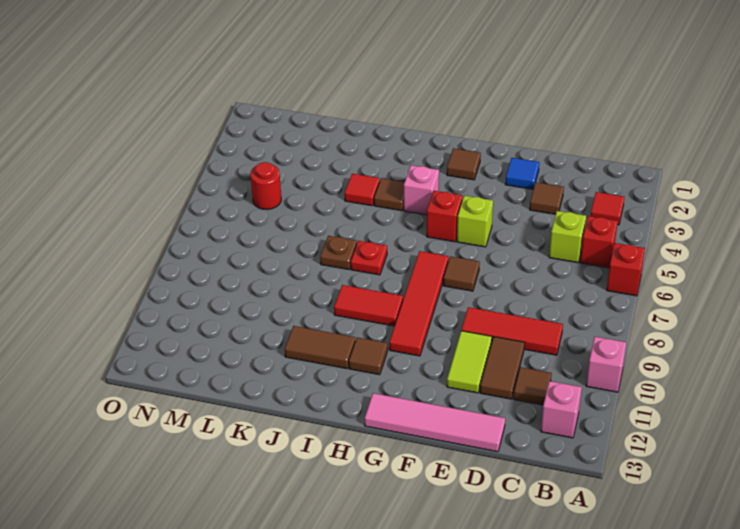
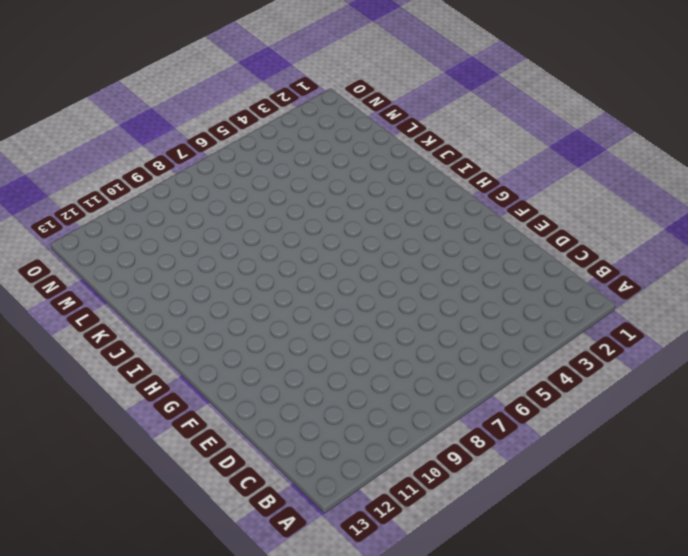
none -> red 1x1 brick [607,243,645,296]
none -> pink 1x1 brick [586,337,626,392]
none -> red 1x1 tile [591,192,624,225]

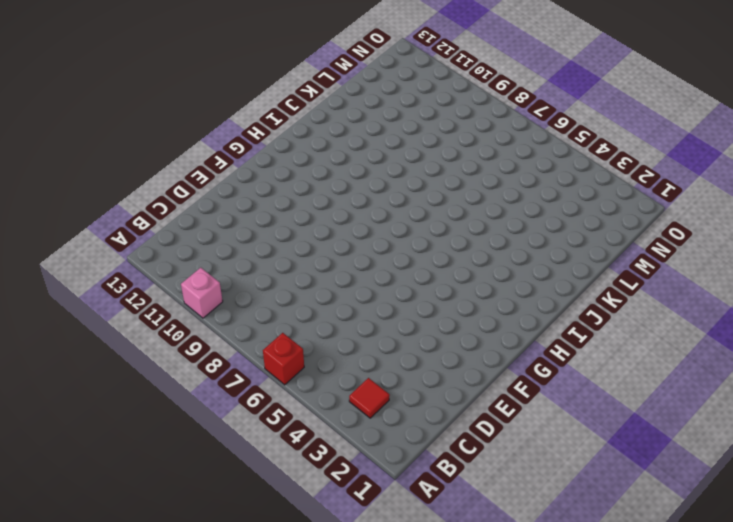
none -> red 1x1 brick [580,216,618,268]
none -> pink 1x1 brick [541,381,582,438]
none -> lime 1x1 brick [549,211,586,263]

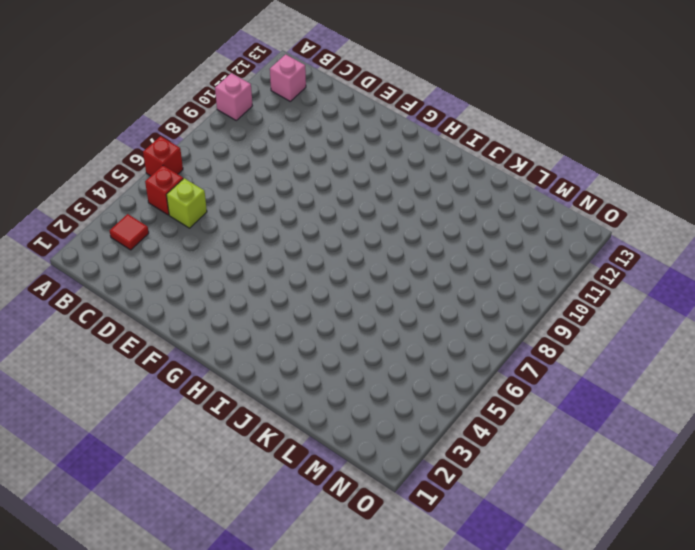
none -> red 1x3 tile [461,307,563,355]
none -> brown 1x1 tile [513,367,552,405]
none -> brown 1x1 tile [530,182,564,214]

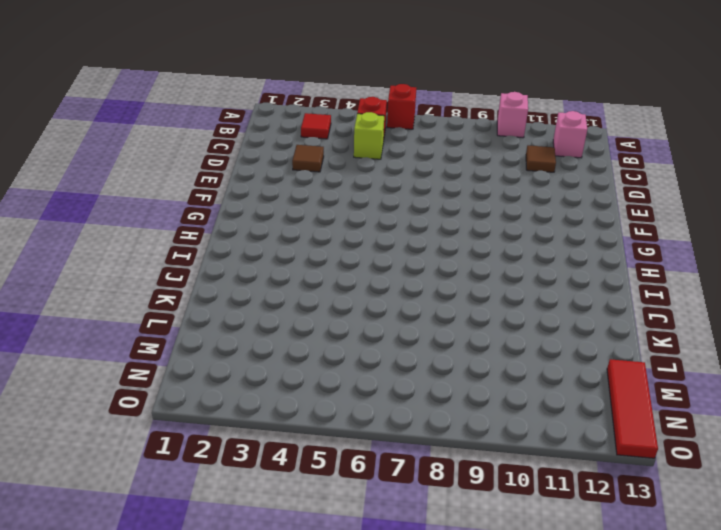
red 1x3 tile [607,359,658,458] -> red 1x3 tile moved to [461,307,563,355]
none -> brown 1x2 tile [480,337,525,399]
none -> pink 1x4 tile [365,393,505,452]
none -> blue 1x1 tile [505,158,539,189]

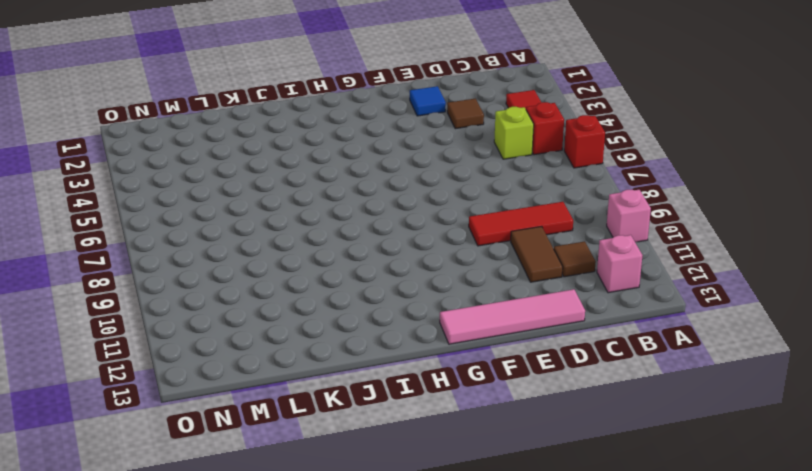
none -> lime 1x2 tile [447,331,492,393]
none -> lime 1x1 brick [457,196,493,247]
none -> brown 1x1 tile [443,256,480,291]

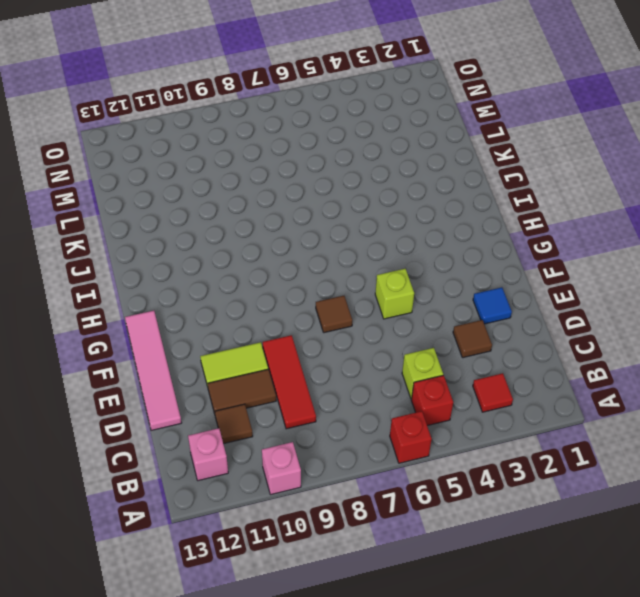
none -> brown 1x1 tile [447,148,481,180]
none -> red 1x1 brick [427,191,463,242]
none -> red 1x4 tile [389,251,449,356]

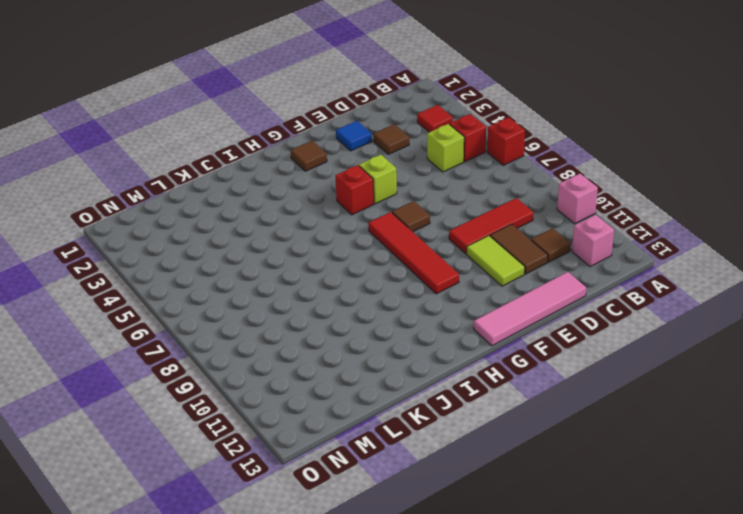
none -> pink 1x1 brick [404,165,439,215]
none -> red 1x2 tile [334,285,403,326]
none -> brown 1x1 tile [349,337,388,375]

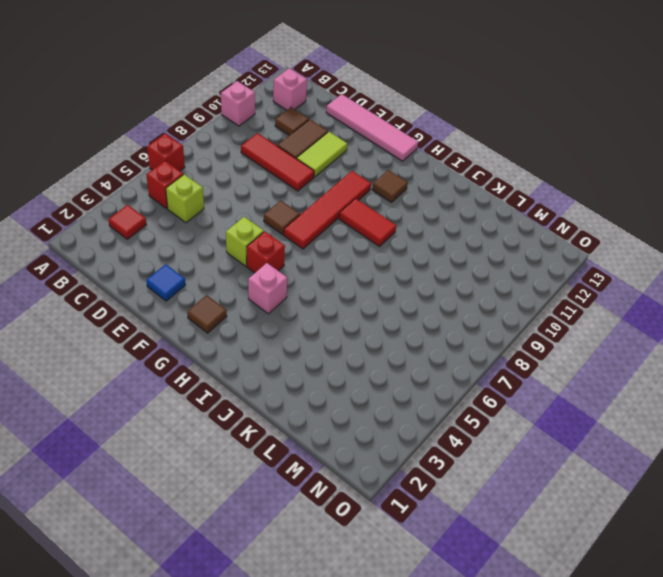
none -> brown 1x1 tile [530,182,564,214]
none -> brown 1x1 tile [374,178,404,211]
none -> red 1x1 plate [351,241,387,275]

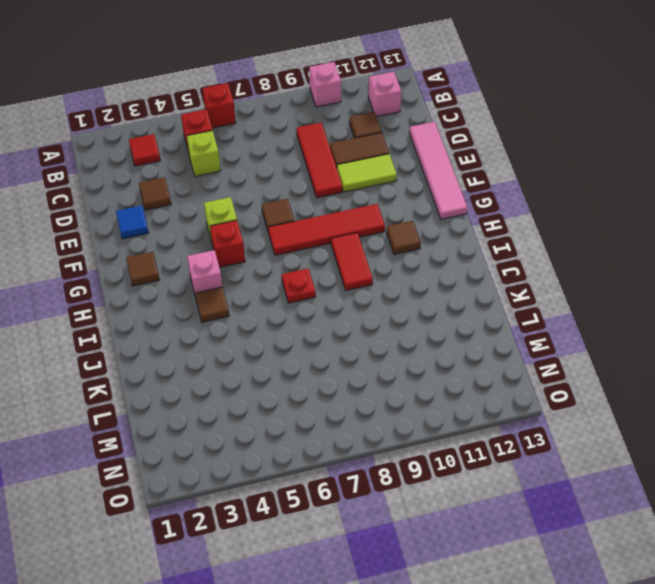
none -> brown 1x2 tile [285,326,355,369]
none -> red 1x1 tile [345,174,380,206]
none -> brown 1x1 plate [320,236,357,270]

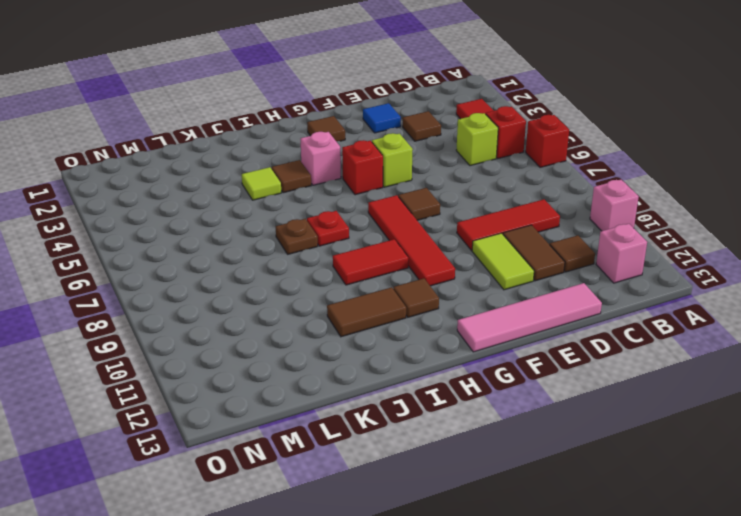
lime 1x1 tile [242,167,281,200] -> red 1x1 tile [345,174,380,206]
none -> red 1x1 round brick [250,162,281,210]

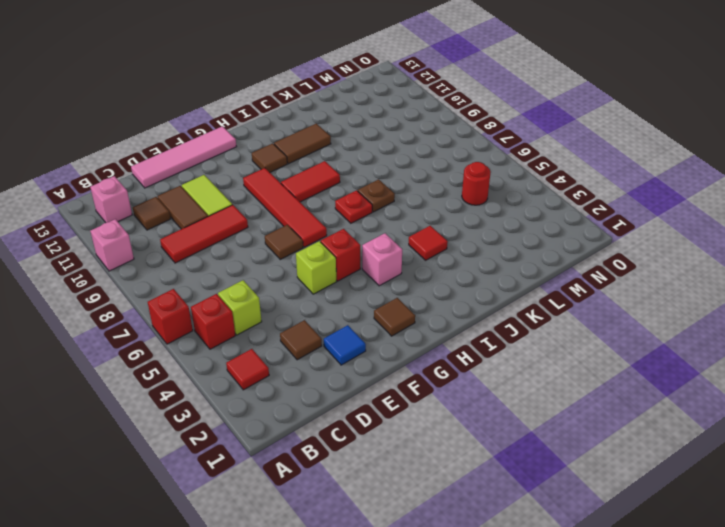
none -> brown 1x1 tile [374,178,404,211]

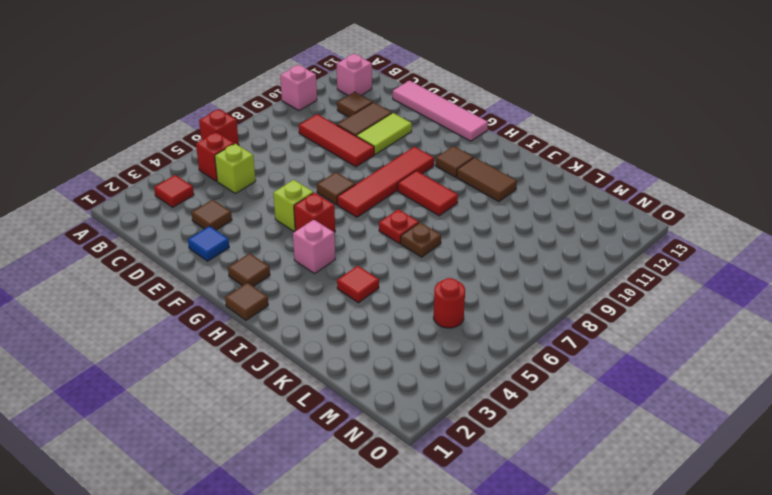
brown 1x1 tile [225,282,268,320] -> brown 1x1 tile moved to [374,178,404,211]

